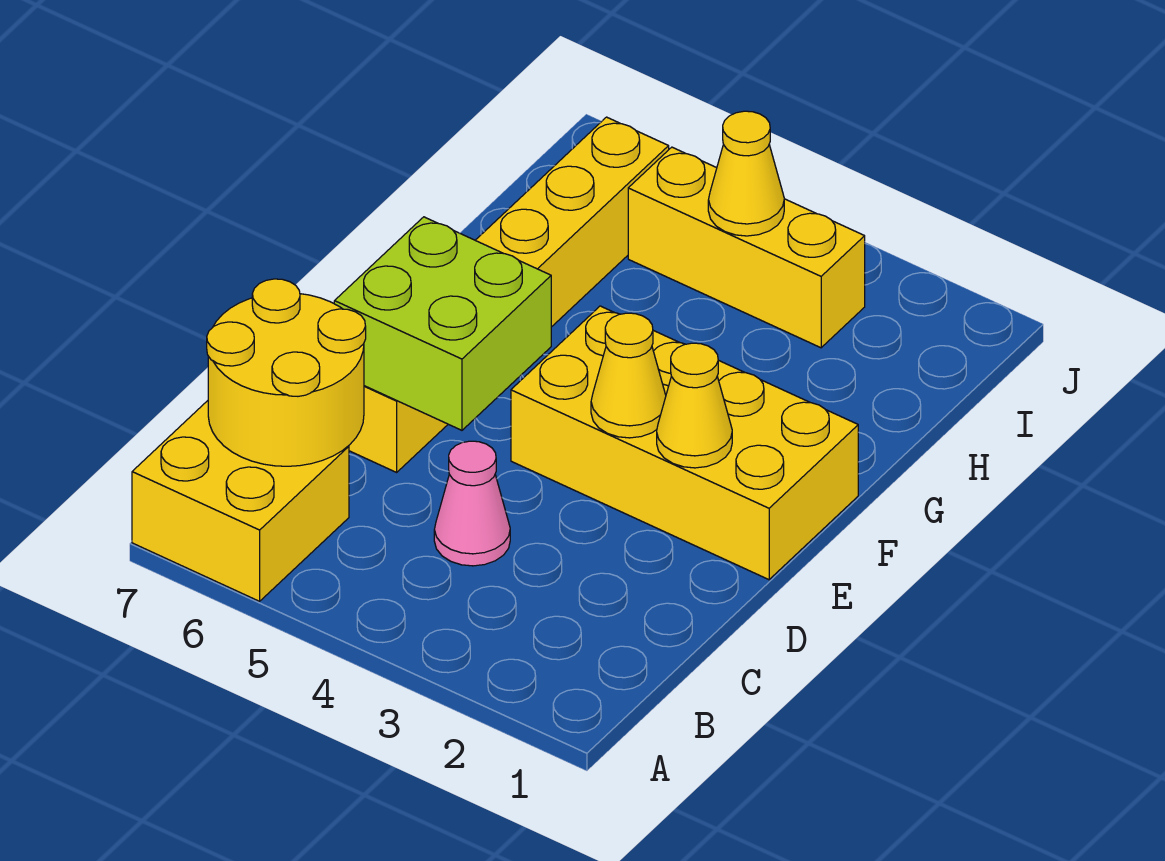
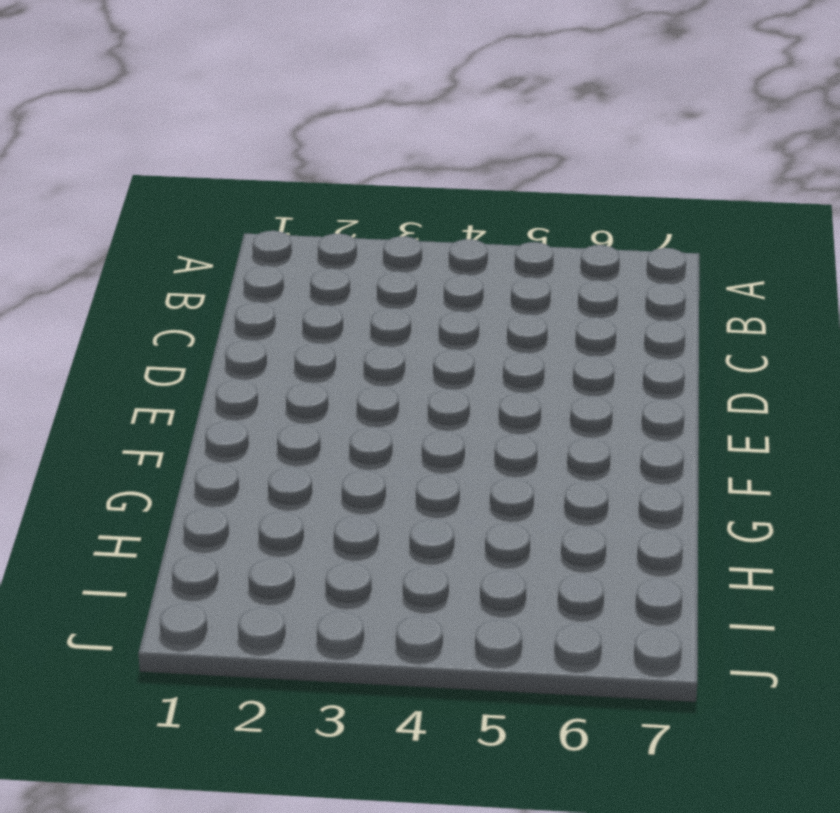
none -> yellow 2x2 brick [132,401,349,601]
none -> pink 1x1 cone [434,441,510,566]

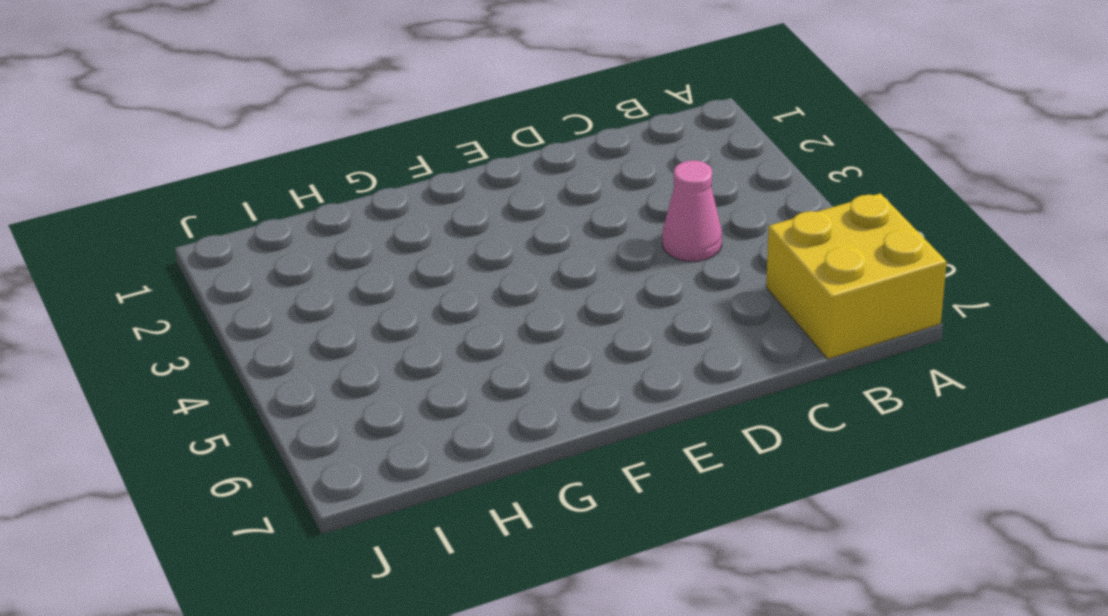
none -> yellow 1x6 brick [349,117,669,472]
none -> yellow 2x4 brick [511,306,858,580]

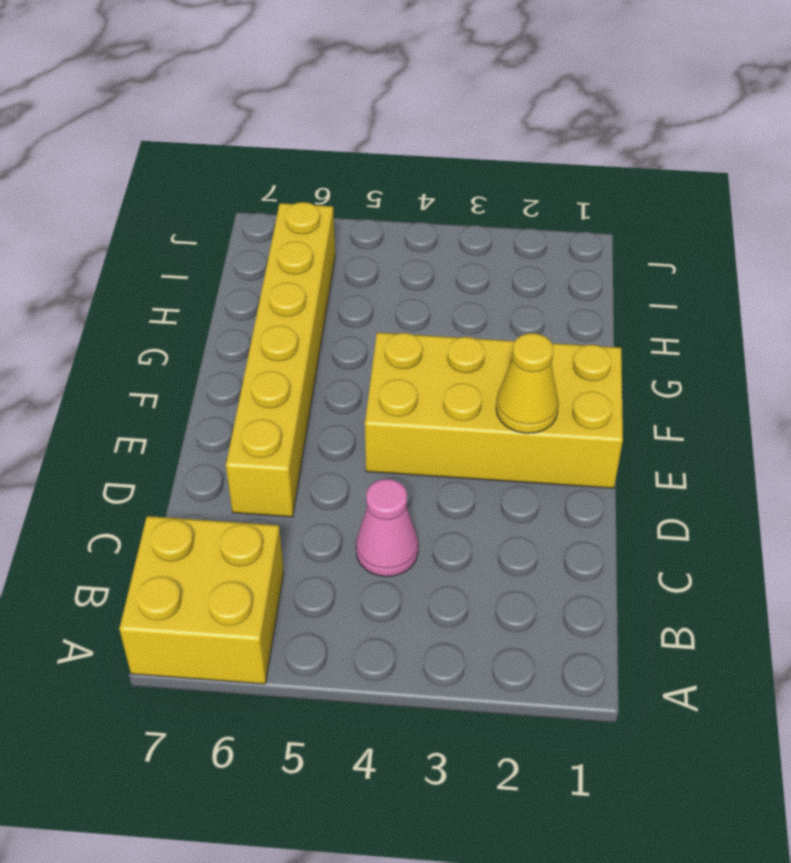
none -> yellow 1x3 brick [628,147,865,348]
none -> yellow 2x2 round brick [207,279,366,466]

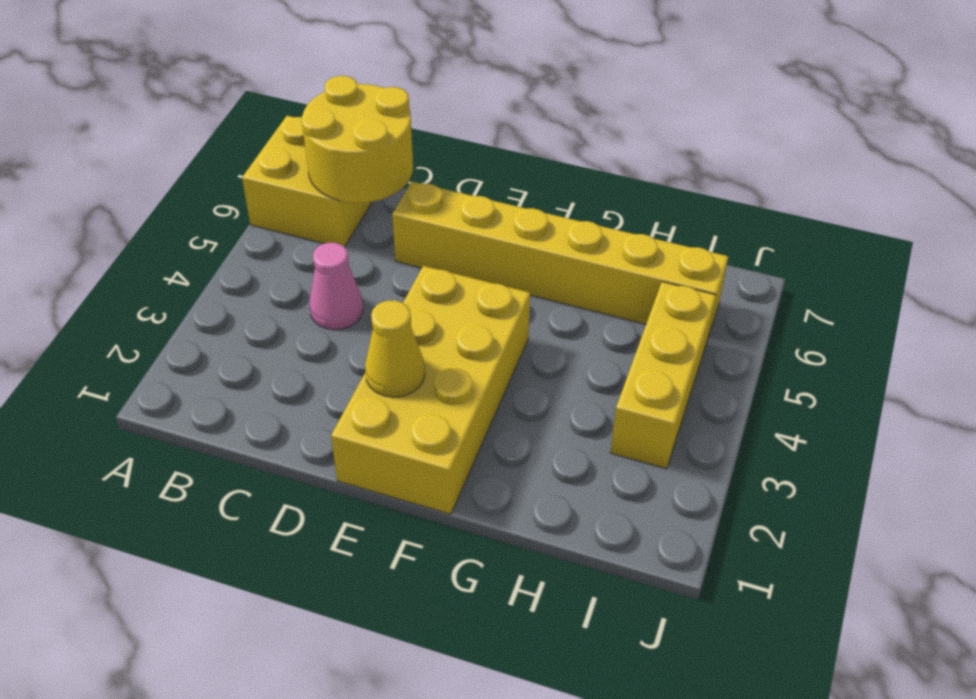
none -> lime 2x2 brick [334,217,551,430]
none -> yellow 1x1 cone [591,313,666,438]

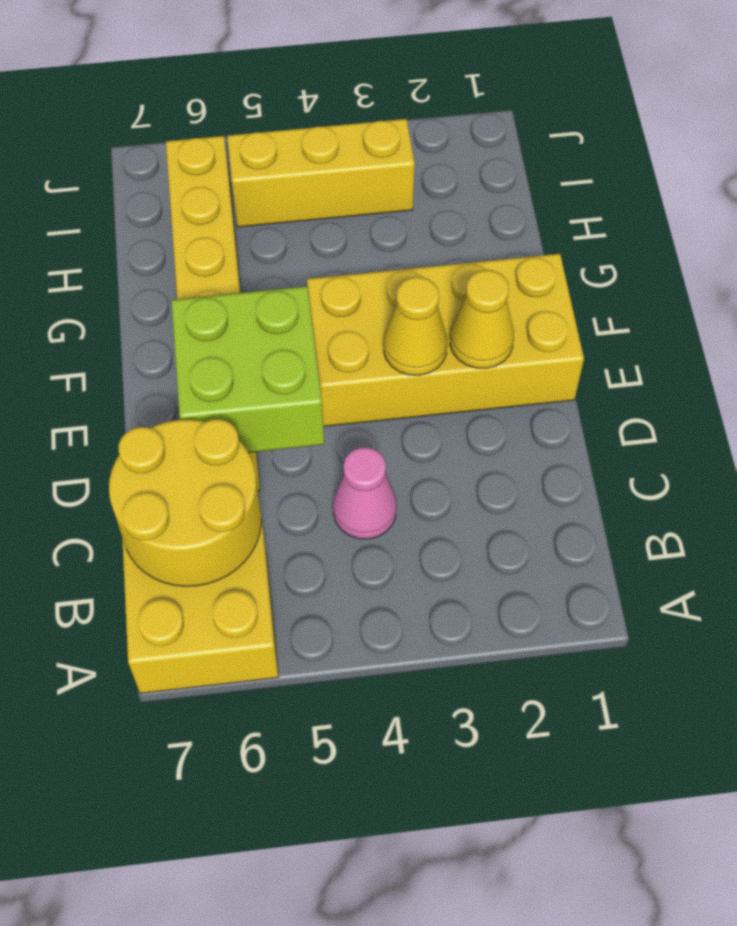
none -> yellow 1x1 cone [708,111,784,236]

